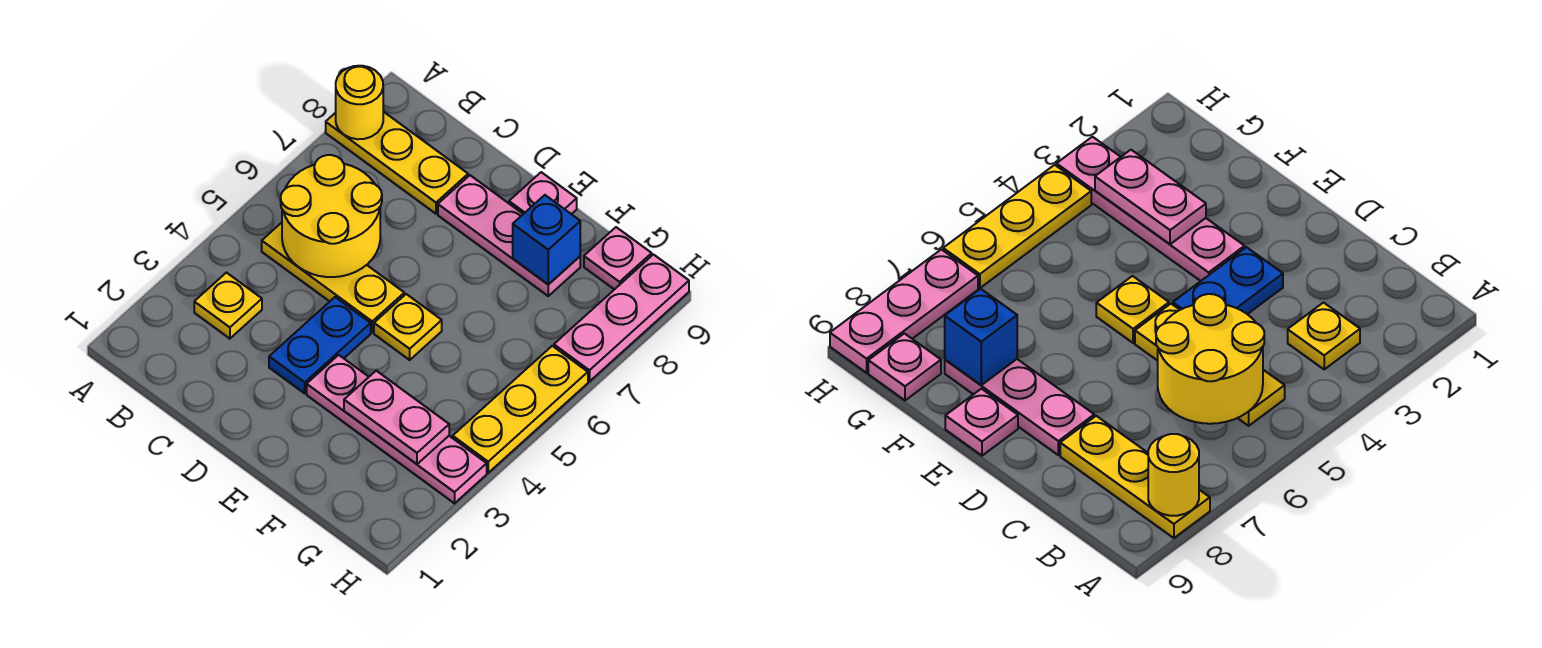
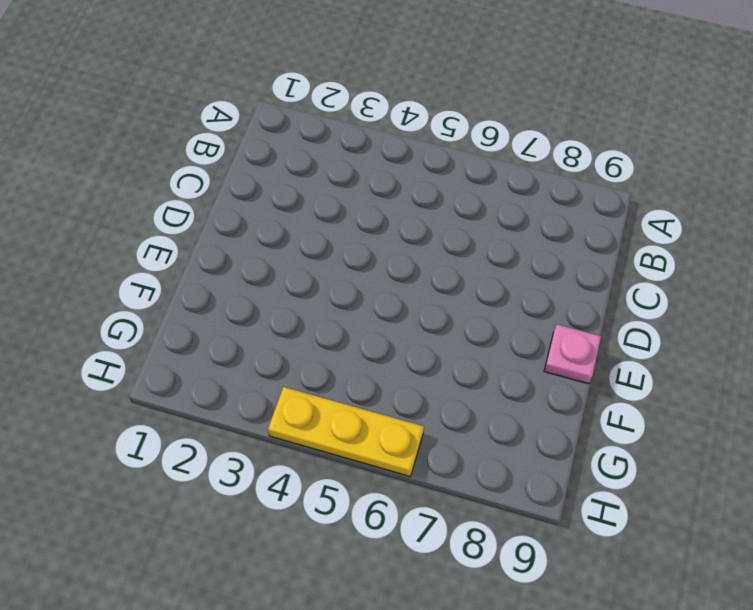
none -> yellow 1x3 plate [326,112,468,214]
none -> yellow 1x1 plate [194,273,262,339]
none -> yellow 1x3 plate [262,223,404,332]

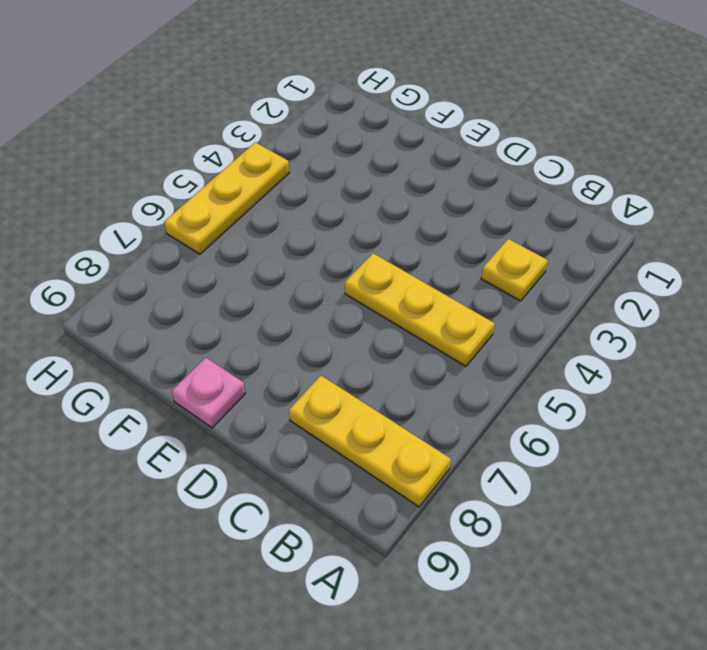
none -> blue 1x2 plate [269,297,371,393]
none -> pink 1x3 plate [438,175,580,296]
none -> pink 1x4 plate [307,355,487,503]

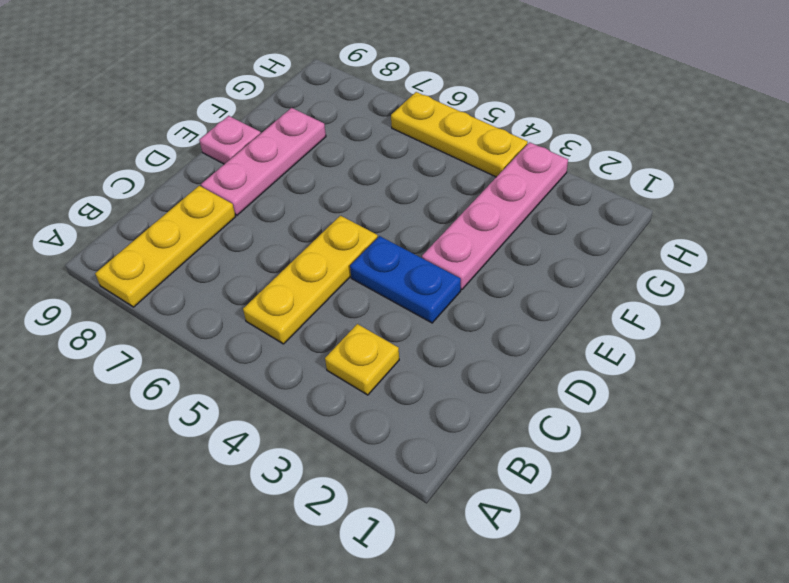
none -> yellow 1x1 plate [374,294,442,360]
none -> pink 1x1 plate [584,227,652,289]
none -> pink 1x3 plate [554,255,689,382]

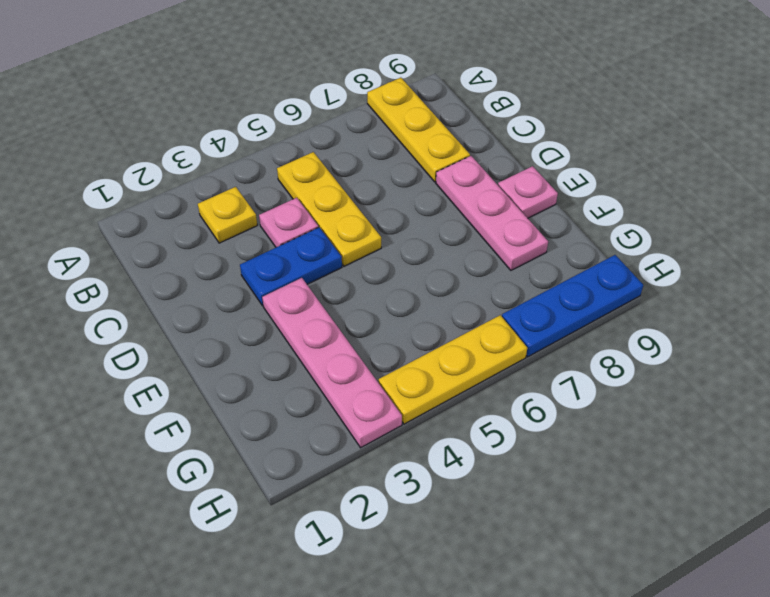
pink 1x1 plate [259,198,318,247] -> pink 1x1 plate moved to [584,227,652,289]
blue 1x3 plate [502,255,643,357] -> pink 1x3 plate [554,255,689,382]
none -> yellow 1x1 plate [374,294,442,360]
none -> yellow 1x1 round brick [336,66,383,139]
none -> yellow 2x2 round brick [281,155,382,277]

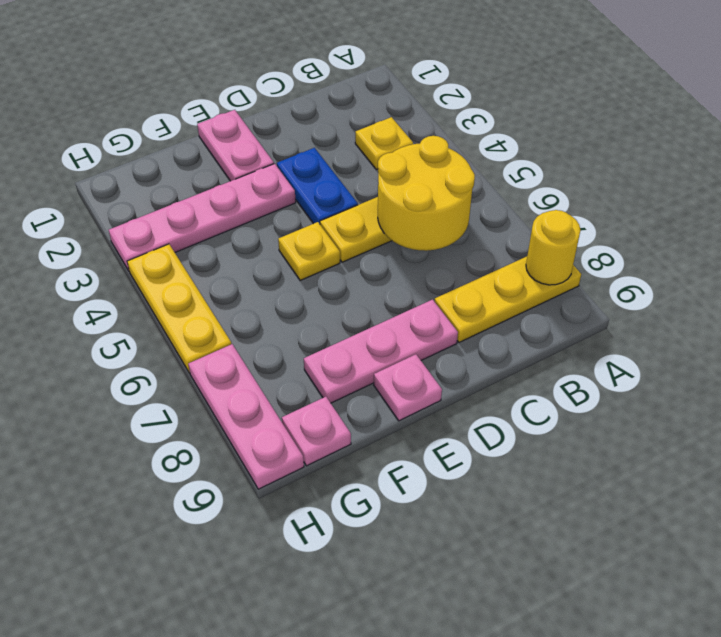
pink 1x2 plate [197,110,274,181] -> pink 1x2 plate turned to [344,371,449,464]
none -> blue 1x1 brick [513,195,580,285]

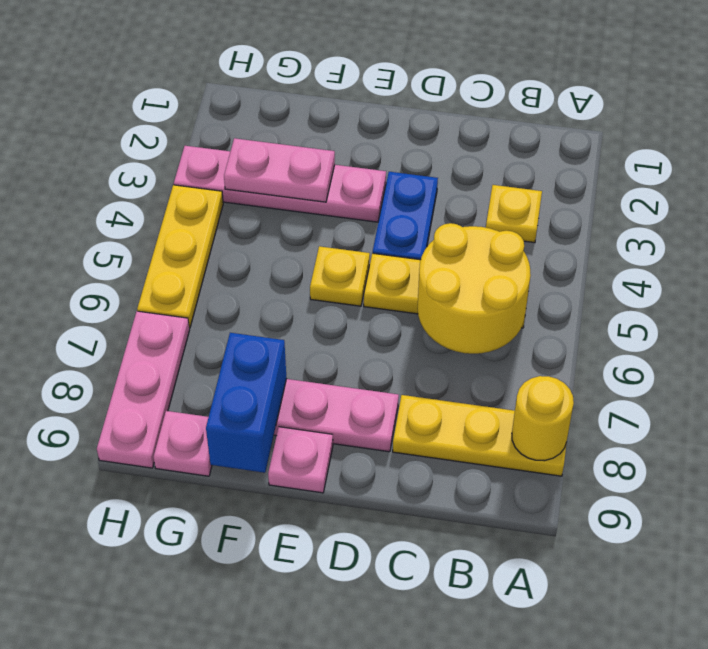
blue 1x2 brick [206,333,287,473] -> blue 1x1 brick [513,195,580,285]

